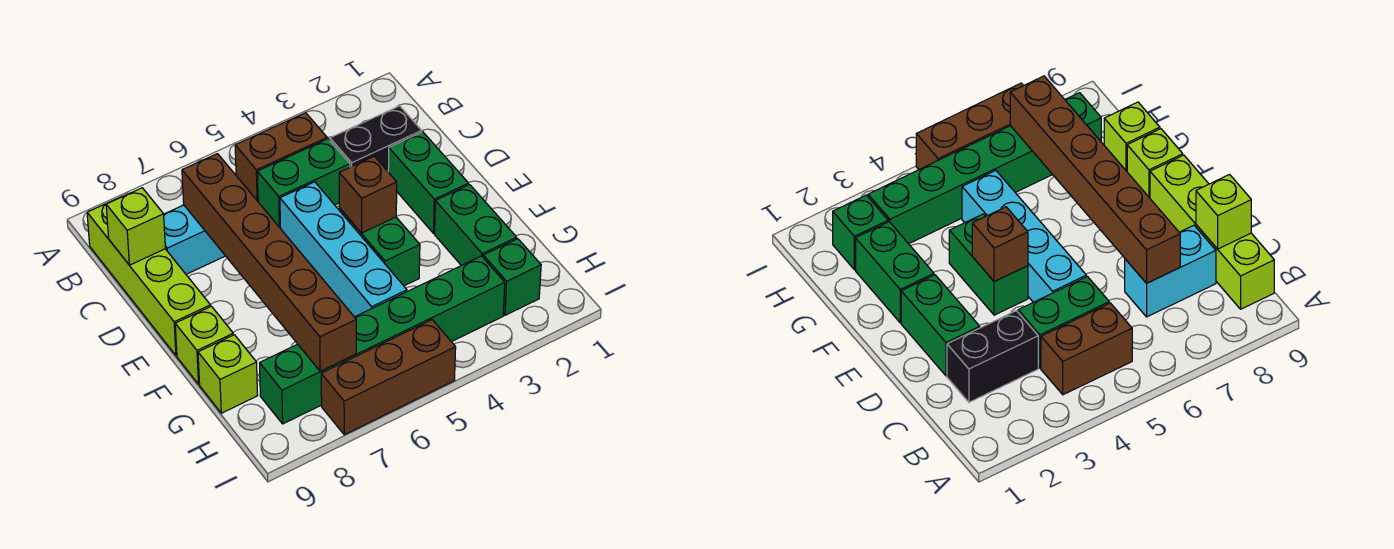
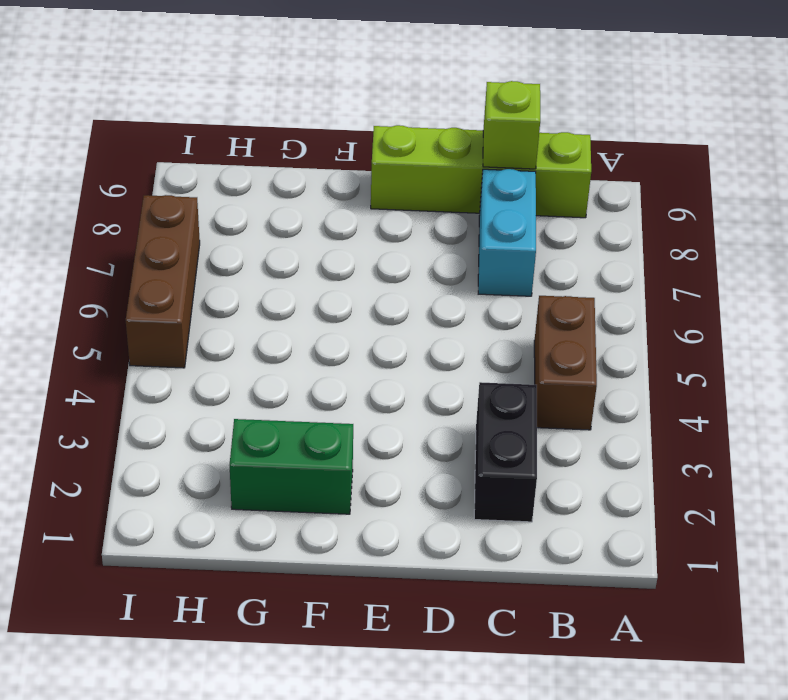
none -> green 1x2 brick [257,139,350,229]
none -> green 1x2 brick [388,132,469,233]
none -> cyan 1x4 brick [280,182,407,317]

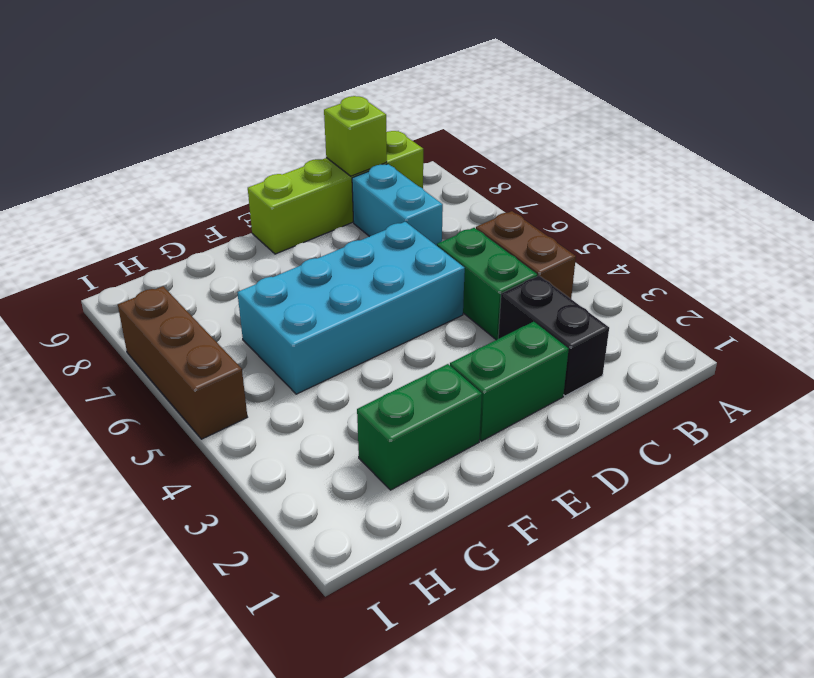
cyan 2x4 brick [237,222,465,394] -> cyan 1x4 brick [280,182,407,317]
none -> green 1x2 brick [339,208,420,286]
none -> lime 1x1 brick [175,306,233,384]
none -> lime 1x1 brick [198,335,258,413]

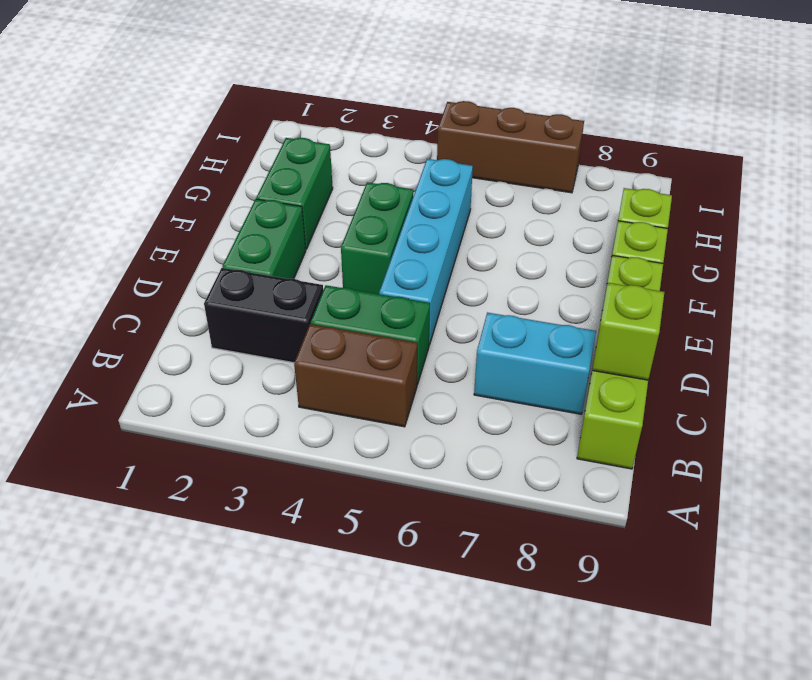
none -> green 1x1 brick [483,239,541,315]
none -> green 1x6 brick [260,256,505,424]
none -> brown 1x6 brick [182,154,356,371]

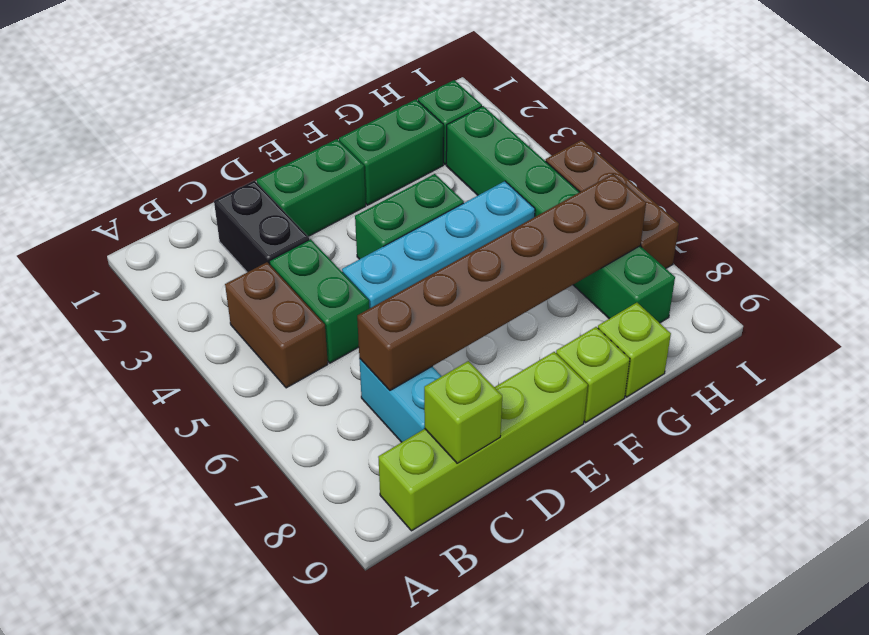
none -> brown 1x1 brick [339,156,397,233]

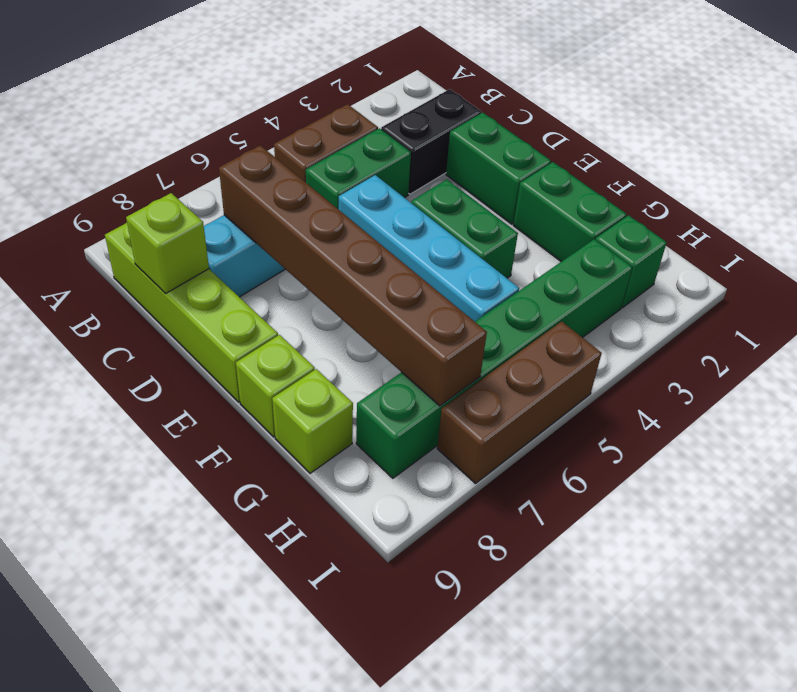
none -> brown 1x1 brick [339,156,397,233]

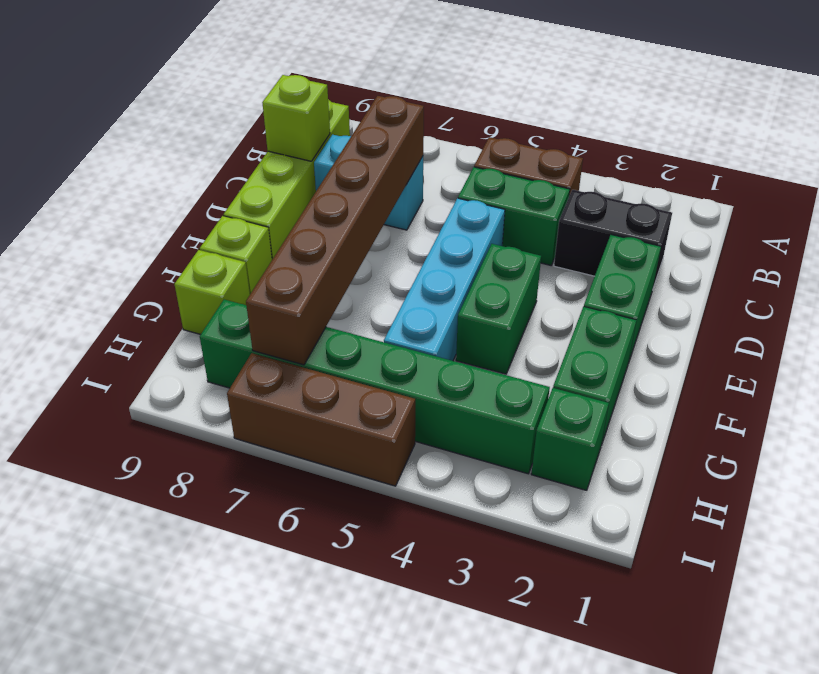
none -> brown 1x1 brick [339,156,397,233]

